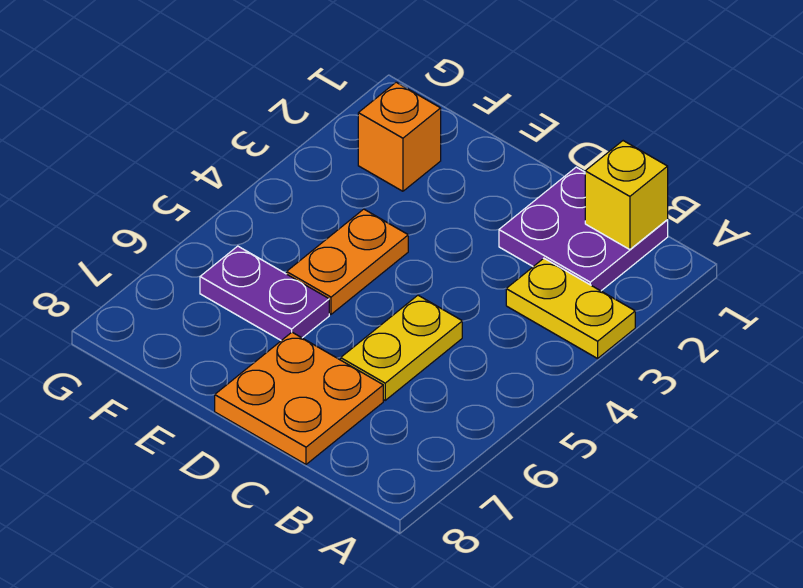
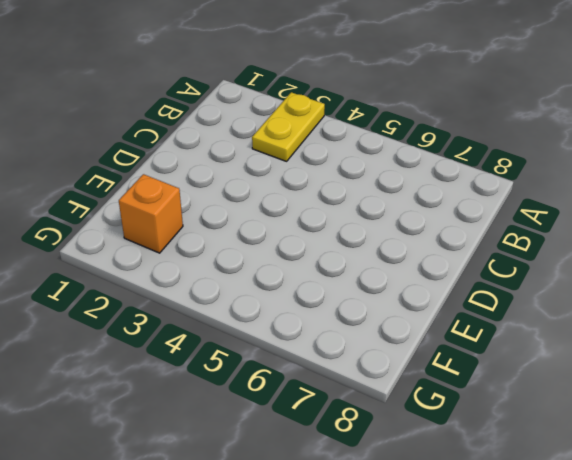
none -> purple 2x2 plate [499,167,668,291]
none -> yellow 1x2 plate [341,295,462,400]

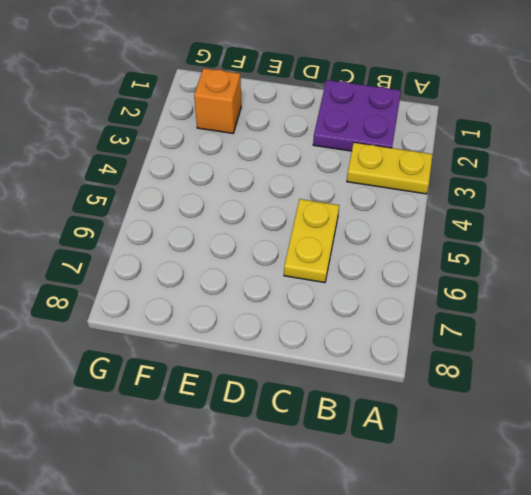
none -> orange 2x2 plate [215,332,383,464]
none -> orange 1x2 plate [287,209,408,314]

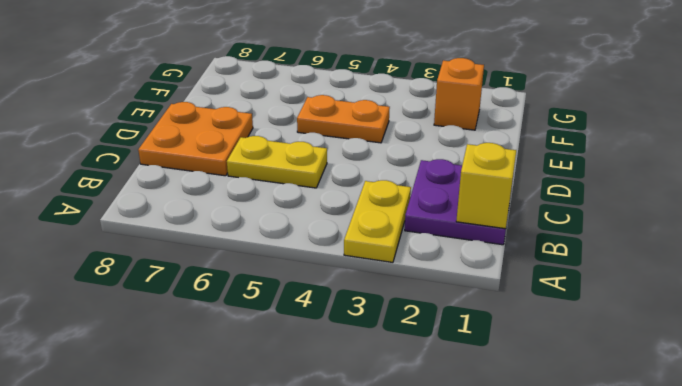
none -> purple 1x2 plate [200,246,329,341]

